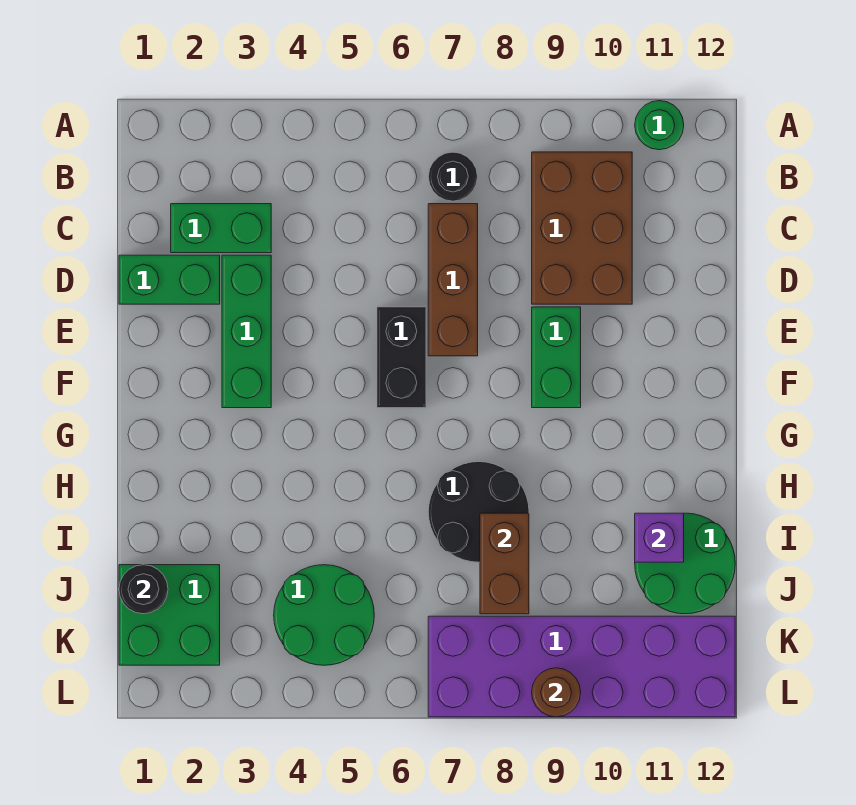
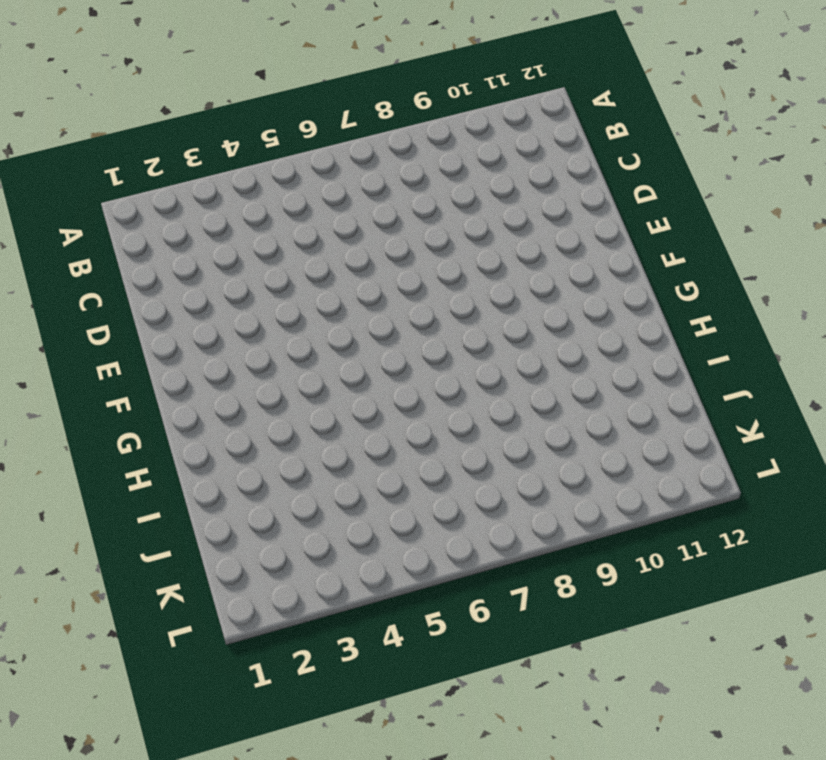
none -> green 1x1 round brick [635,101,684,150]
none -> black 1x1 round brick [428,152,478,201]
none -> brown 2x3 brick [532,152,632,304]

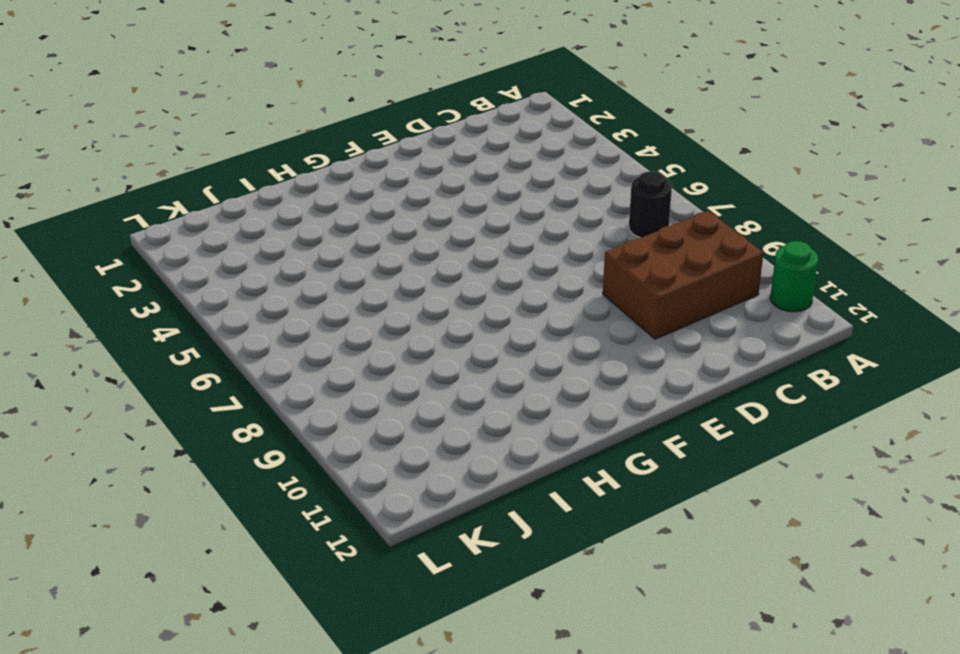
none -> green 1x2 brick [171,204,271,253]
none -> brown 1x3 brick [428,204,478,356]
none -> green 1x2 brick [119,255,220,304]

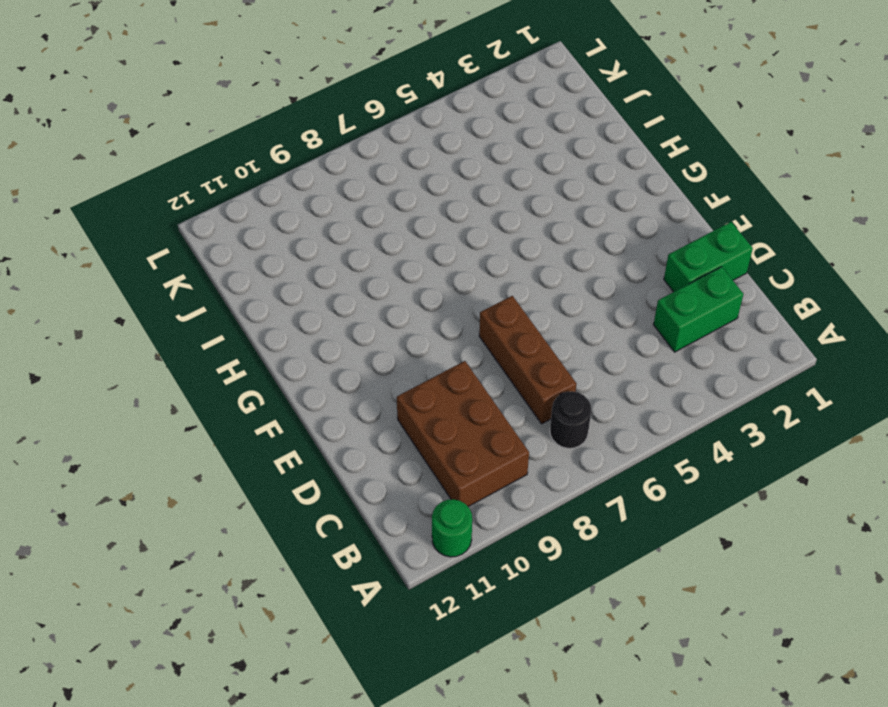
none -> green 1x3 brick [222,255,271,408]
none -> black 1x2 brick [377,307,426,408]
none -> green 1x2 brick [532,307,581,408]

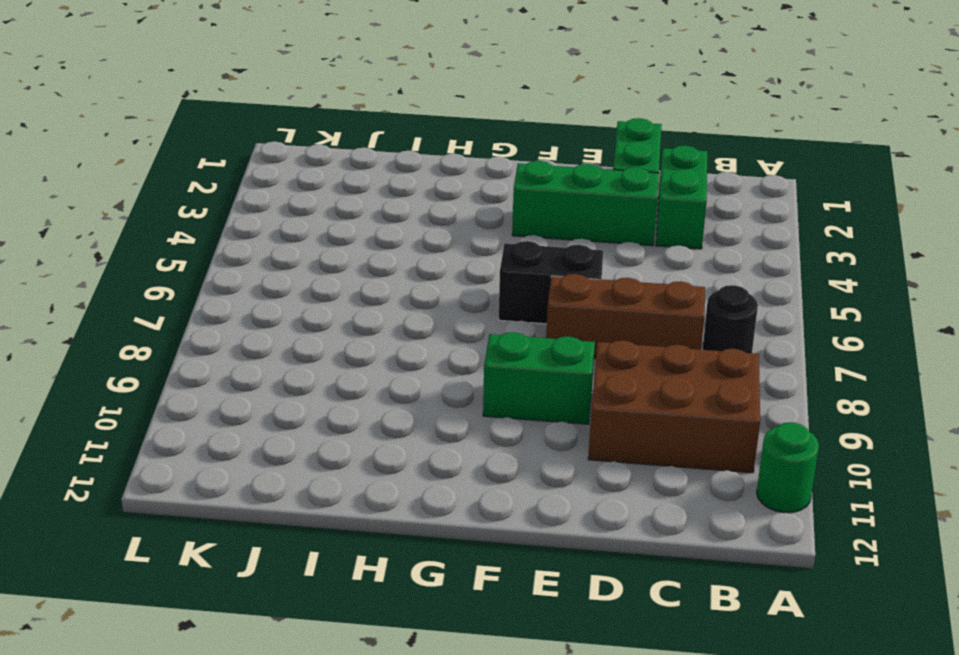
none -> black 2x2 round brick [428,462,529,562]
none -> green 2x2 round brick [635,513,735,614]
none -> green 2x2 brick [119,565,220,665]

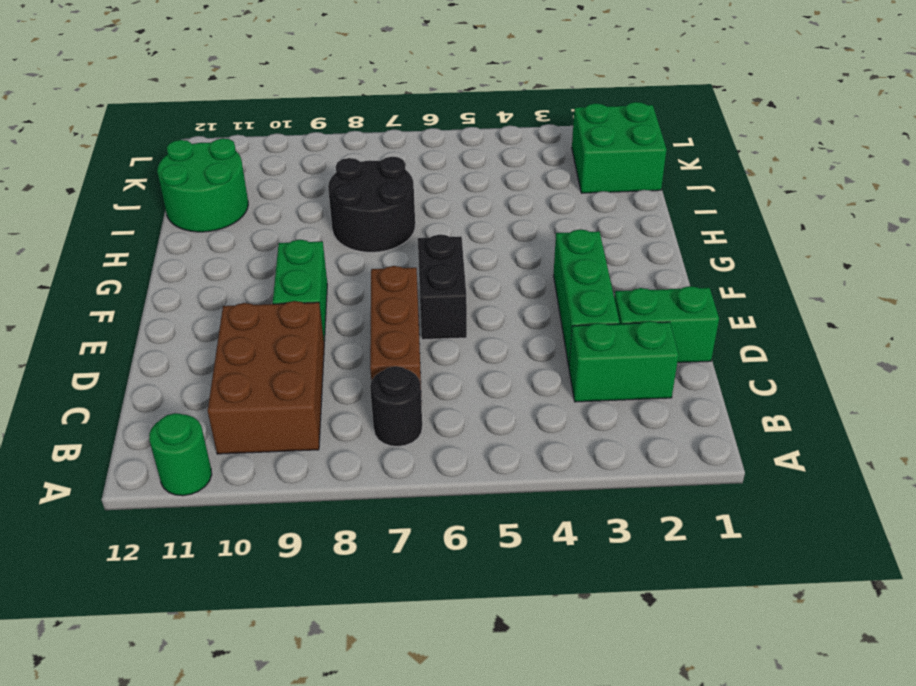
none -> green 2x2 round brick [274,565,374,665]
none -> purple 2x6 brick [428,616,735,717]
none -> brown 1x2 brick [480,513,529,614]

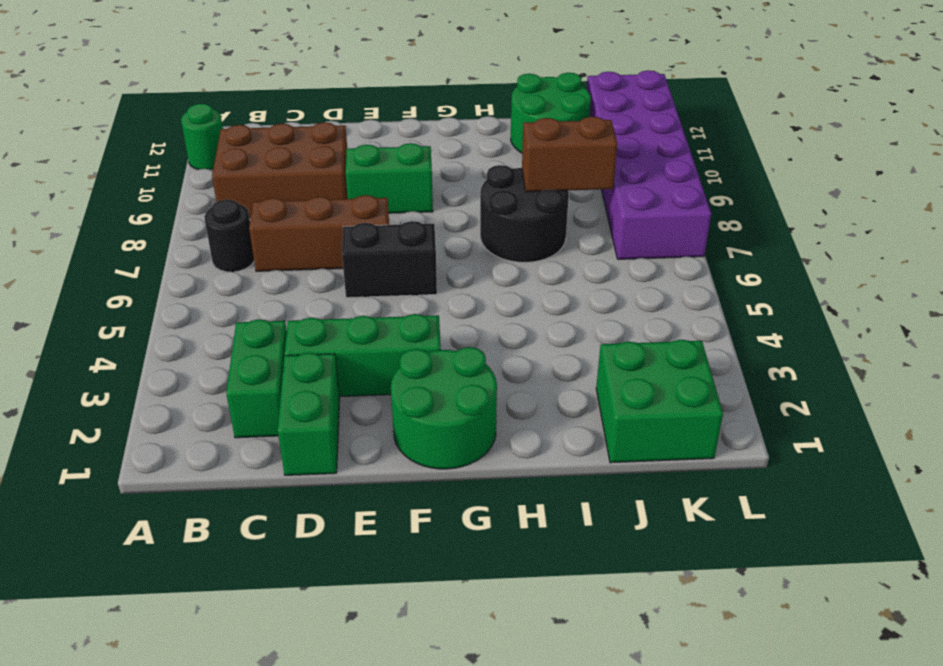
green 2x2 round brick [391,347,497,469] -> green 2x2 round brick moved to [274,565,374,665]
none -> purple 1x1 brick [635,513,684,562]
none -> black 1x1 round brick [119,565,168,614]
none -> brown 1x1 round brick [532,668,581,717]

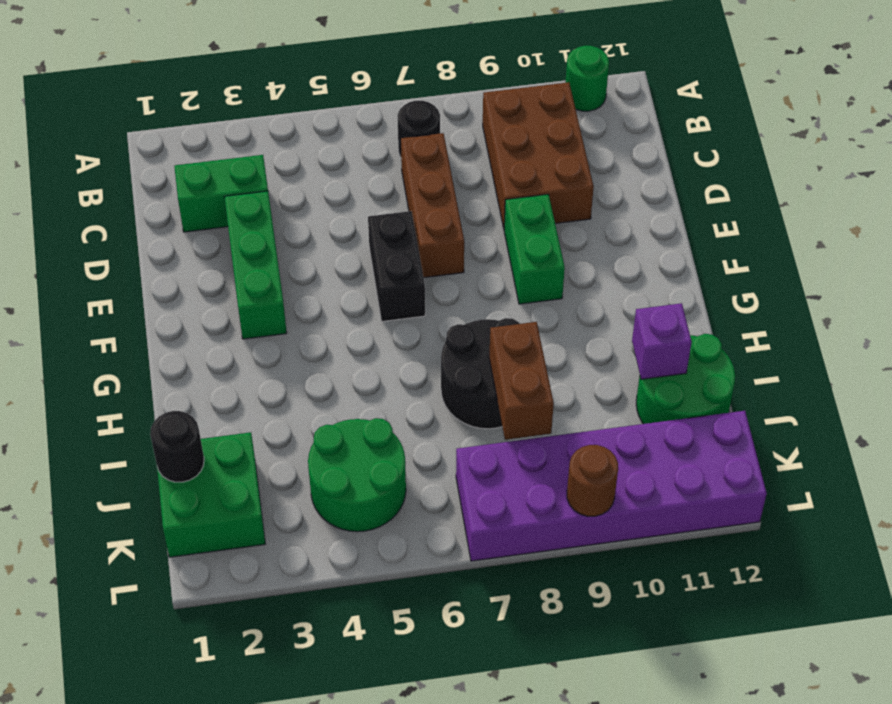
none -> green 1x2 brick [119,255,220,304]

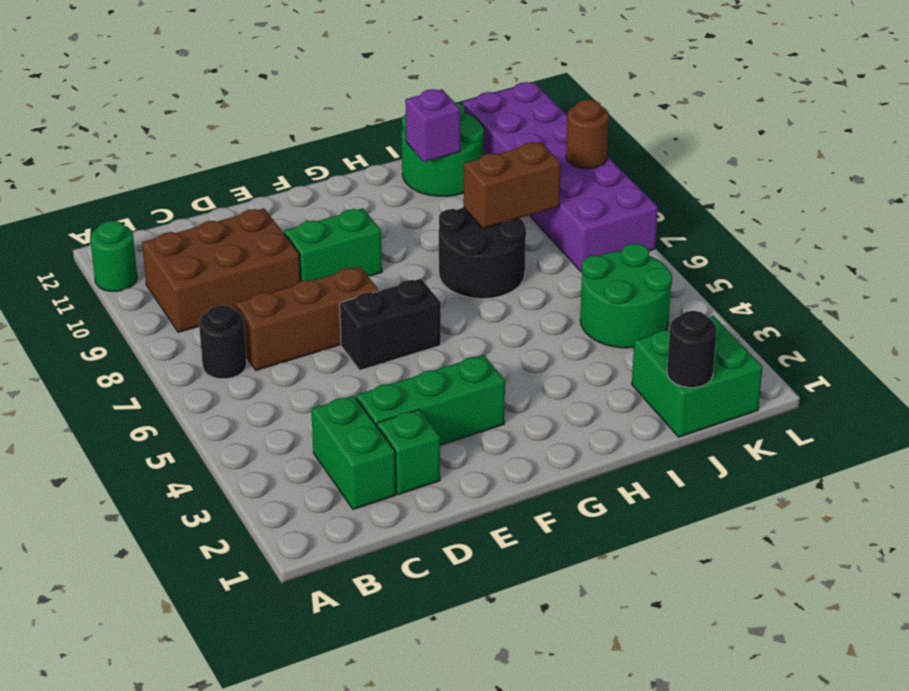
green 1x1 brick [377,409,440,495] -> green 1x2 brick [119,255,220,304]

